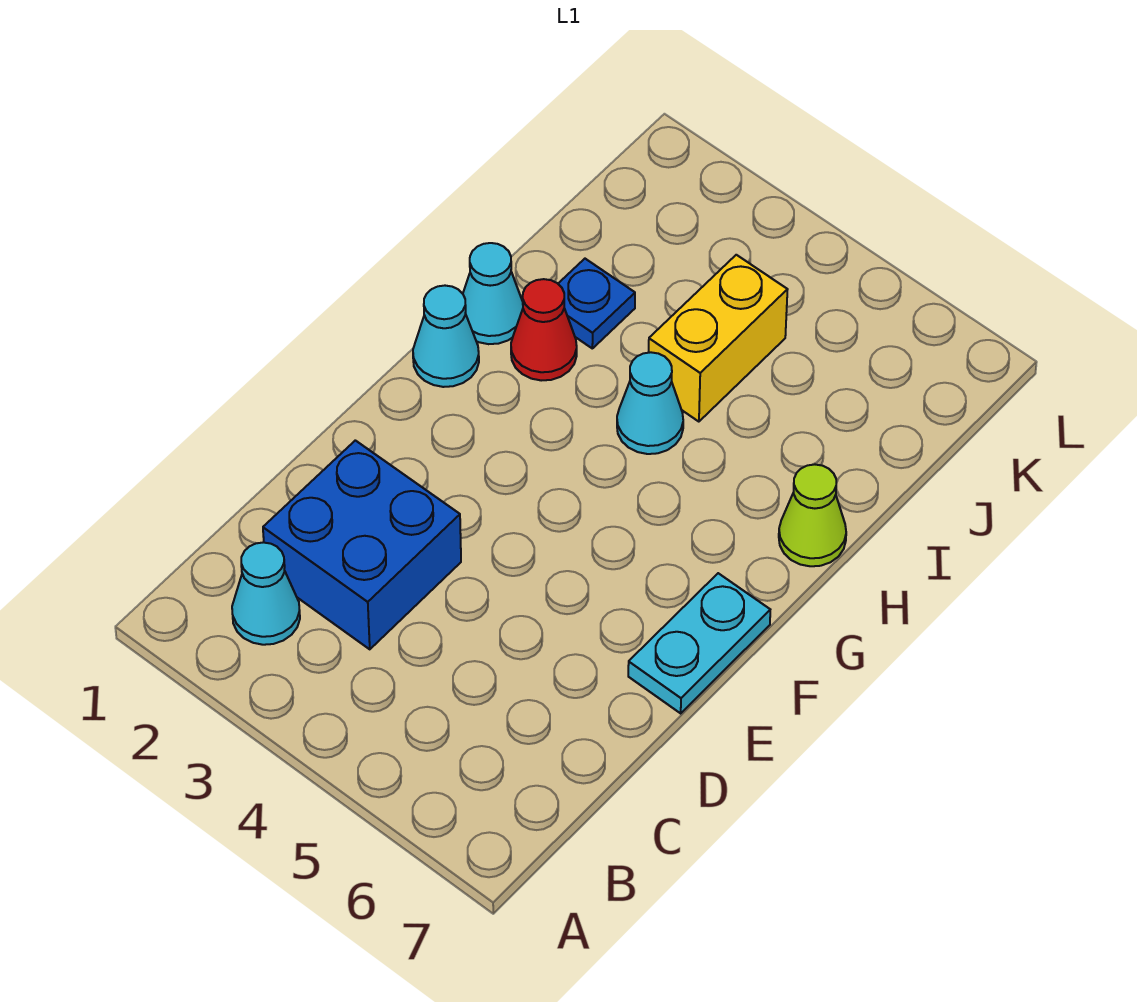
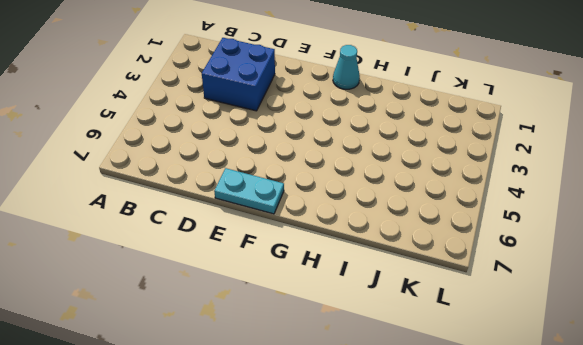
none -> cyan 1x1 cone [232,542,300,645]
none -> cyan 1x1 cone [463,243,523,344]

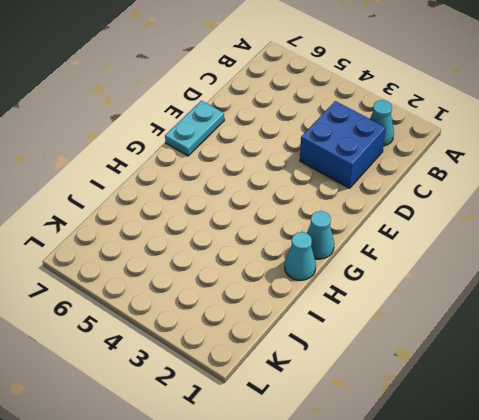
none -> red 1x1 cone [511,279,577,381]
none -> cyan 1x1 cone [617,352,683,454]

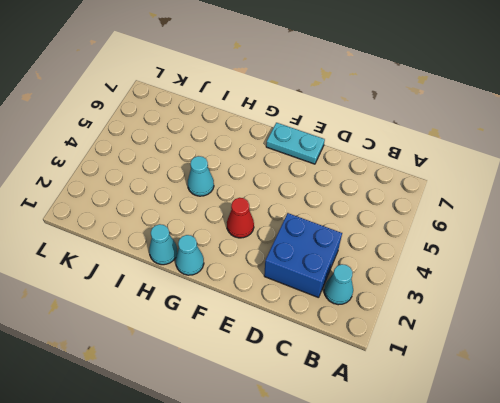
red 1x1 cone [227,198,254,238] -> red 1x1 cone moved to [511,279,577,381]
none -> lime 1x1 cone [779,465,846,566]
none -> blue 1x1 plate [558,259,635,348]

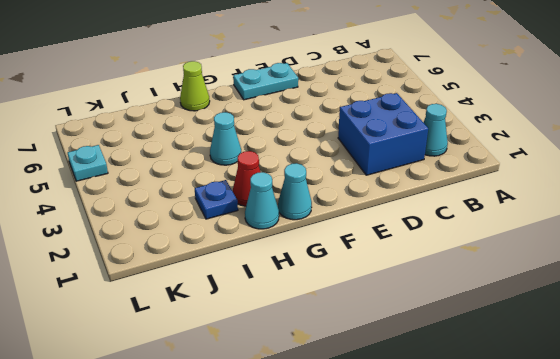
cyan 1x1 plate [68,145,108,181] -> none
none -> yellow 1x2 brick [649,255,788,422]

